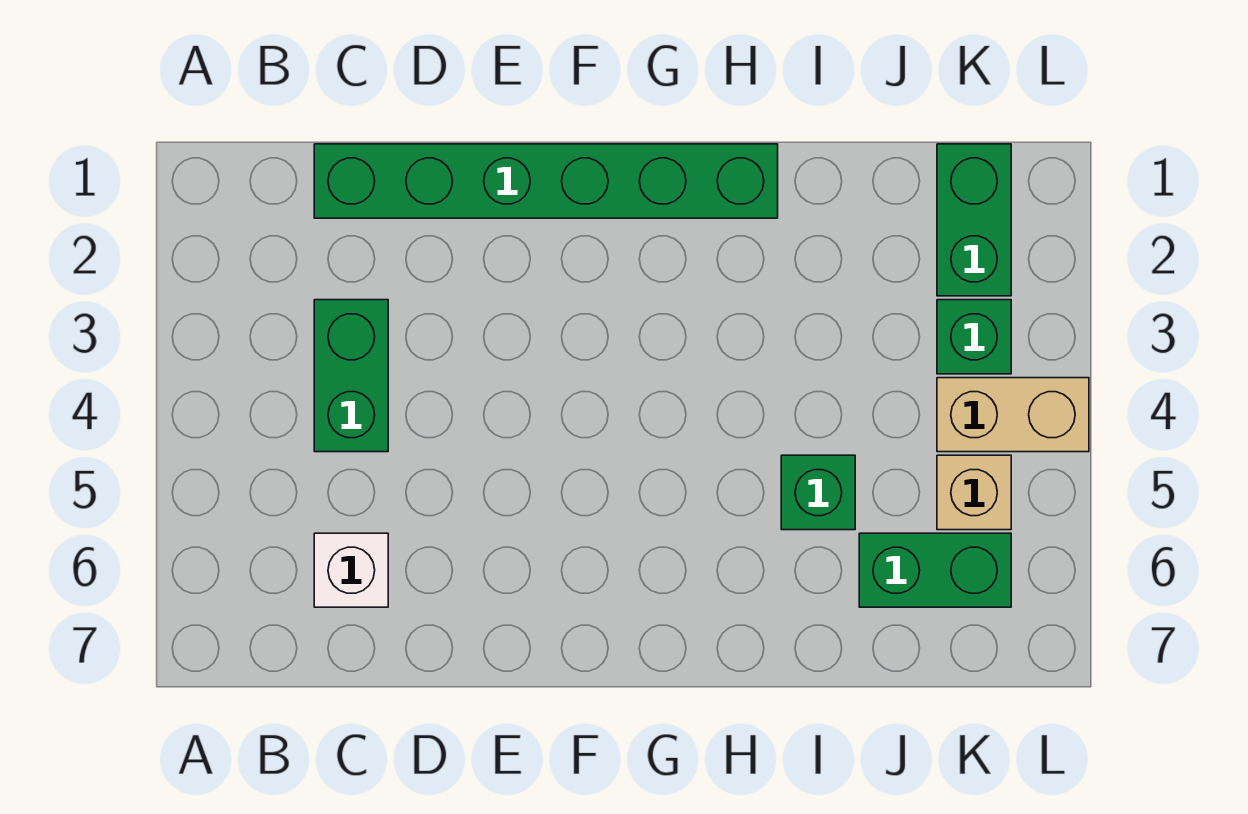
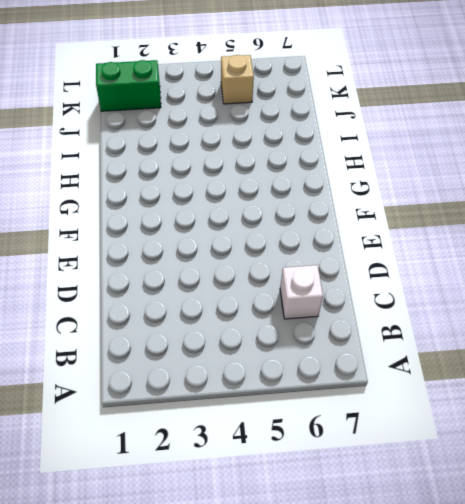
none -> green 1x6 brick [314,144,778,218]
none -> green 1x2 brick [314,300,388,452]

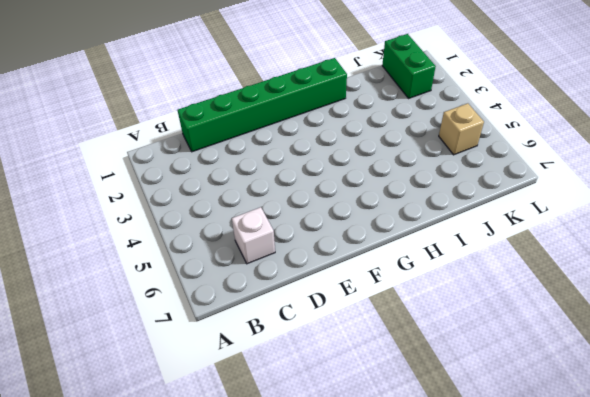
none -> green 1x2 brick [314,300,388,452]
none -> green 1x1 brick [781,455,855,530]

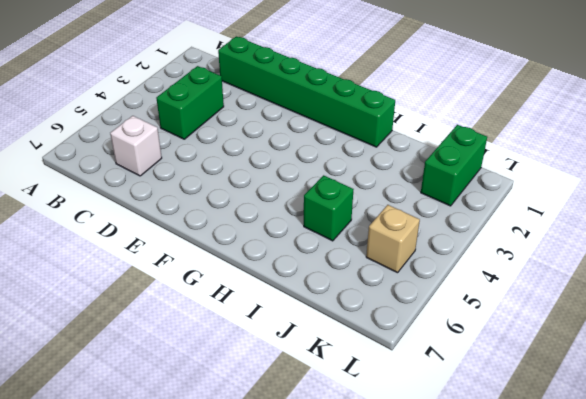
none -> green 1x2 brick [859,533,1011,607]
none -> green 1x1 brick [937,300,1011,374]

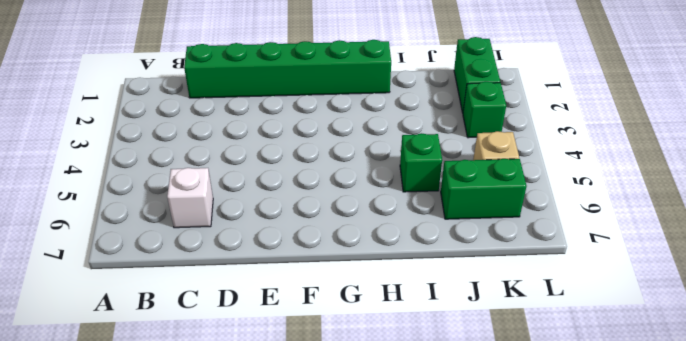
none -> green 1x2 brick [314,300,388,452]
none -> tan 1x2 brick [937,378,1089,452]

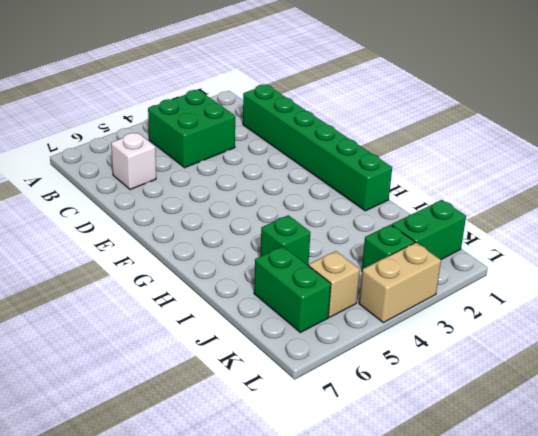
green 2x2 brick [148,90,235,168] -> green 1x2 brick [314,300,388,452]
tan 1x2 brick [359,243,441,323] -> tan 1x2 brick turned to [937,378,1089,452]

